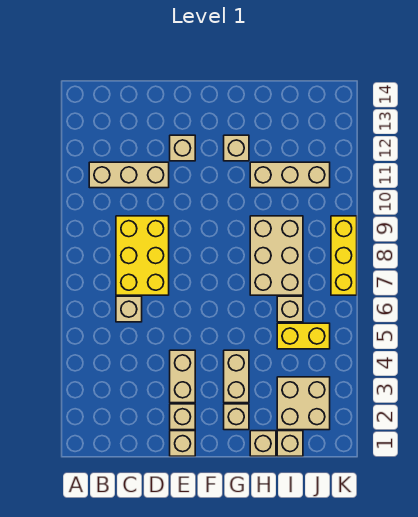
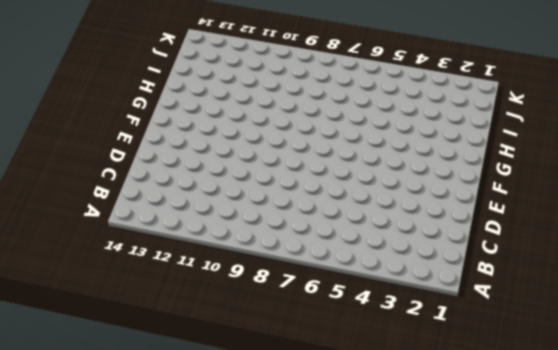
none -> tan 1x3 brick [89,162,169,188]
none -> tan 1x1 brick [116,296,142,322]
none -> yellow 2x3 brick [116,216,169,295]

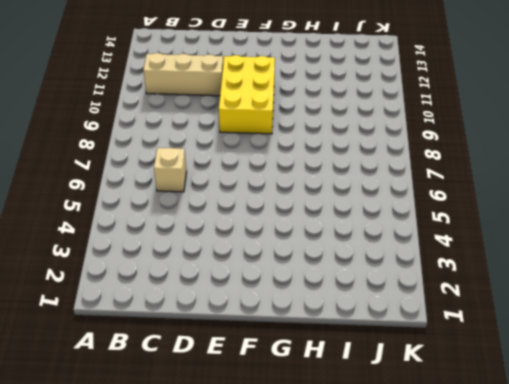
yellow 2x3 brick [219,55,275,134] -> yellow 2x3 brick moved to [116,216,169,295]
none -> tan 1x1 brick [170,431,195,456]
none -> tan 1x1 brick [170,404,195,430]
none -> tan 1x2 brick [170,350,195,403]

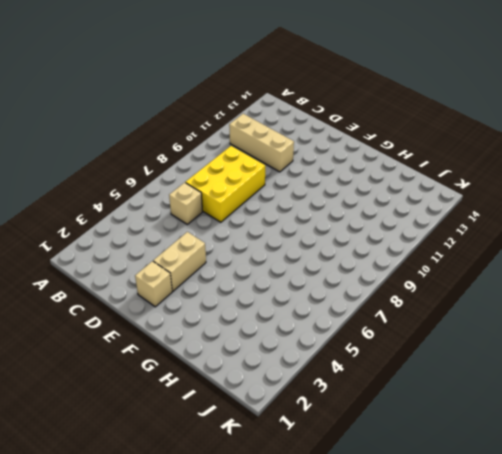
none -> tan 1x1 brick [170,431,195,456]
none -> tan 1x1 brick [170,135,195,161]
none -> tan 1x1 brick [224,404,249,430]

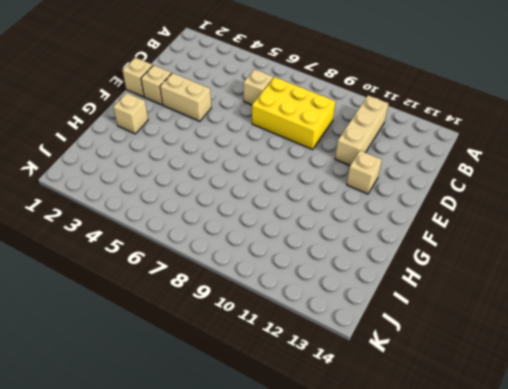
none -> tan 1x2 brick [224,350,249,403]
none -> tan 1x1 brick [224,135,249,161]
none -> tan 1x1 brick [250,431,276,456]

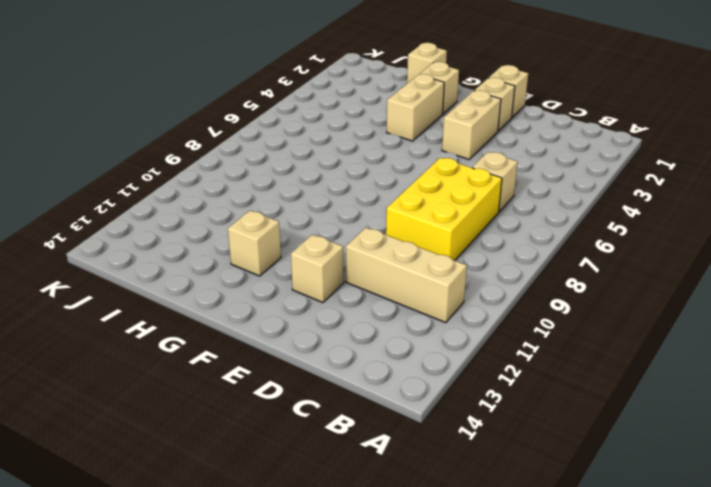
none -> tan 2x3 brick [250,216,303,295]
none -> tan 1x3 brick [250,162,330,188]
none -> tan 1x1 brick [277,431,303,456]

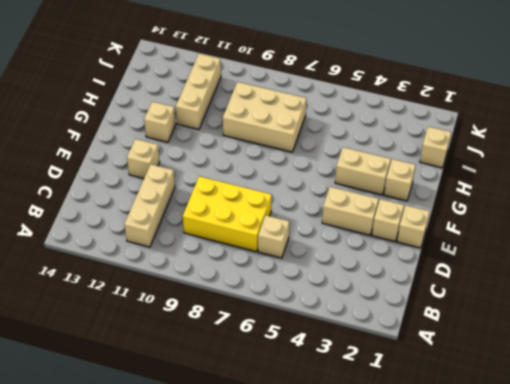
none -> tan 1x1 brick [250,431,276,456]
none -> tan 2x2 brick [277,377,330,430]
none -> yellow 1x2 brick [277,323,330,349]

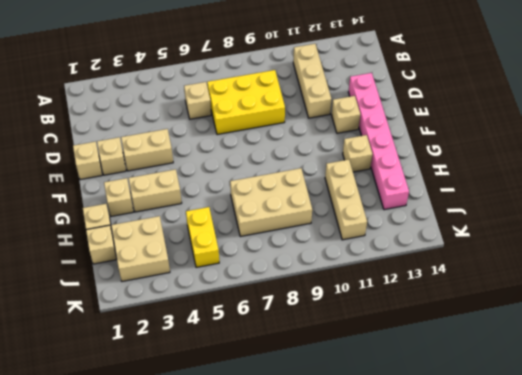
pink 1x6 brick [348,73,409,210] -> none
none -> tan 1x1 brick [277,296,303,322]
none -> yellow 1x3 brick [331,216,357,295]

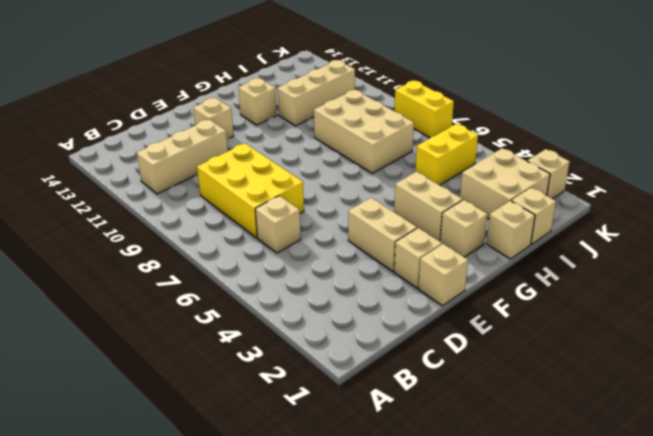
tan 1x1 brick [527,149,570,199] -> tan 1x1 brick moved to [277,296,303,322]
yellow 1x2 brick [394,81,454,138] -> yellow 1x3 brick [331,216,357,295]

